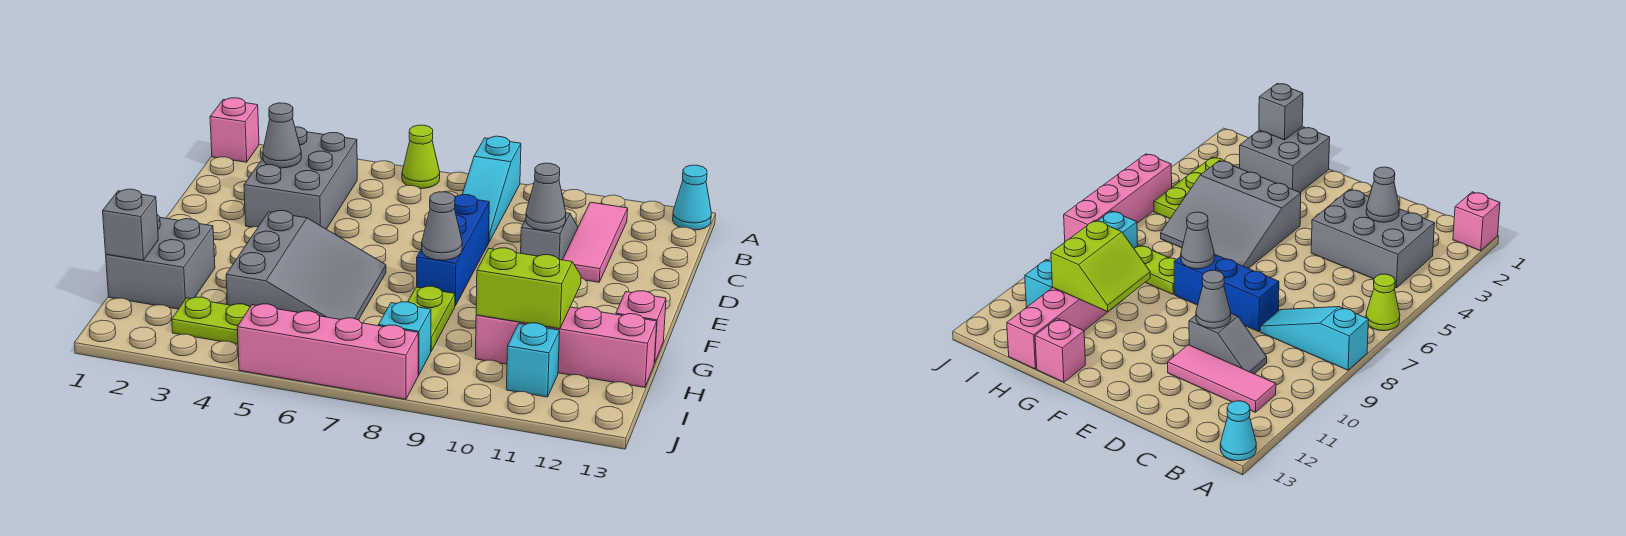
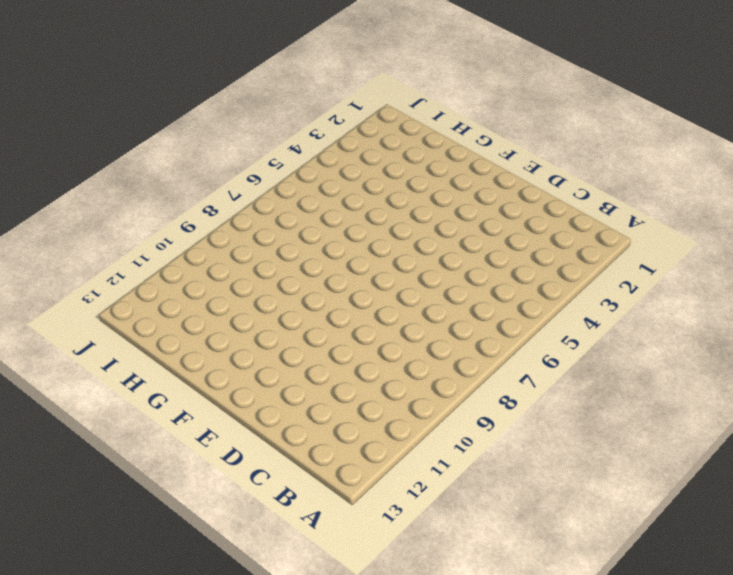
none -> pink 1x1 brick [210,98,259,162]
none -> lime 1x1 cone [402,125,440,189]
none -> cyan 1x3 slope [462,136,521,242]

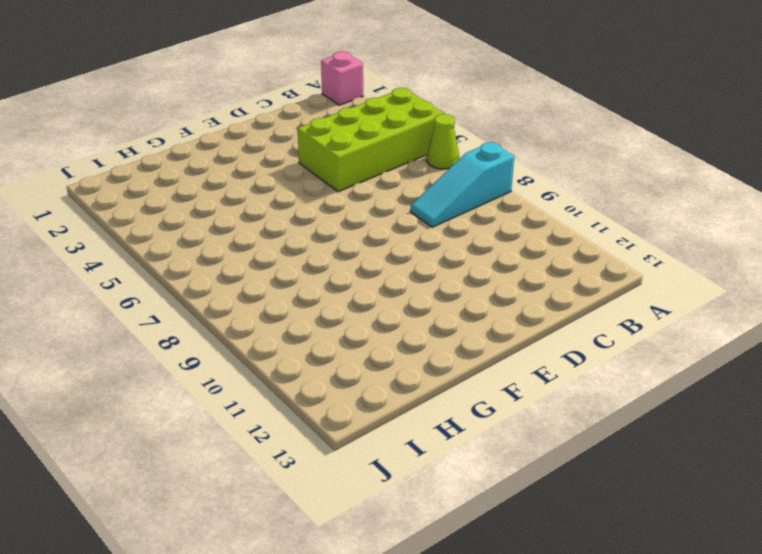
lime 2x4 brick [298,88,445,192] -> grey 2x3 brick [244,127,357,229]
none -> cyan 1x1 cone [673,165,711,230]
none -> pink 1x3 tile [563,202,628,282]
none -> grey 1x2 slope [521,213,578,260]

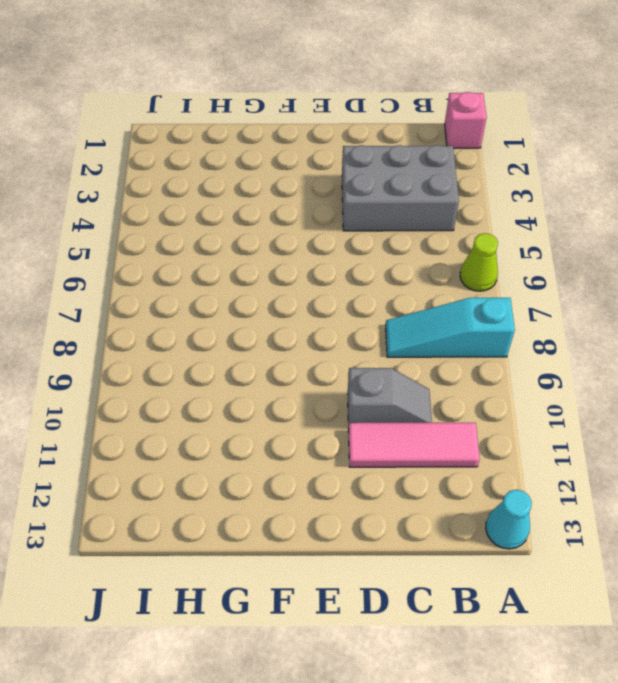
none -> blue 1x3 brick [417,195,489,306]
none -> grey 3x3 slope [226,211,386,320]
none -> grey 2x2 brick [106,215,215,309]

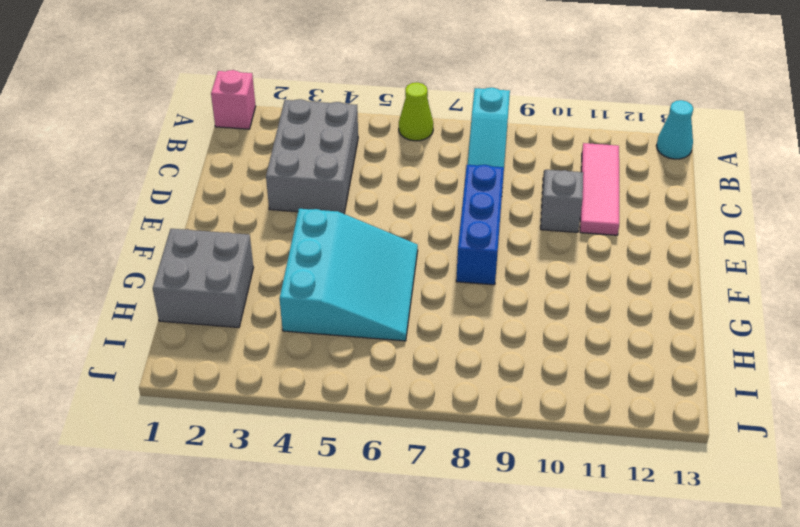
cyan 3x3 slope [280,209,418,341] -> grey 3x3 slope [226,211,386,320]
none -> lime 1x2 plate [408,286,455,351]
none -> pink 1x1 brick [616,291,666,363]
none -> pink 1x4 brick [475,307,657,387]

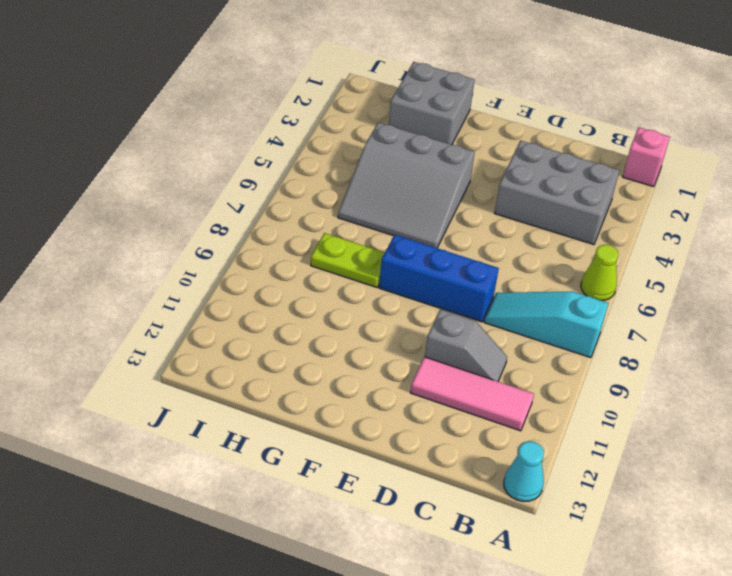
none -> pink 1x1 brick [616,291,666,363]
none -> pink 1x4 brick [475,307,657,387]
none -> lime 1x3 plate [172,297,250,344]

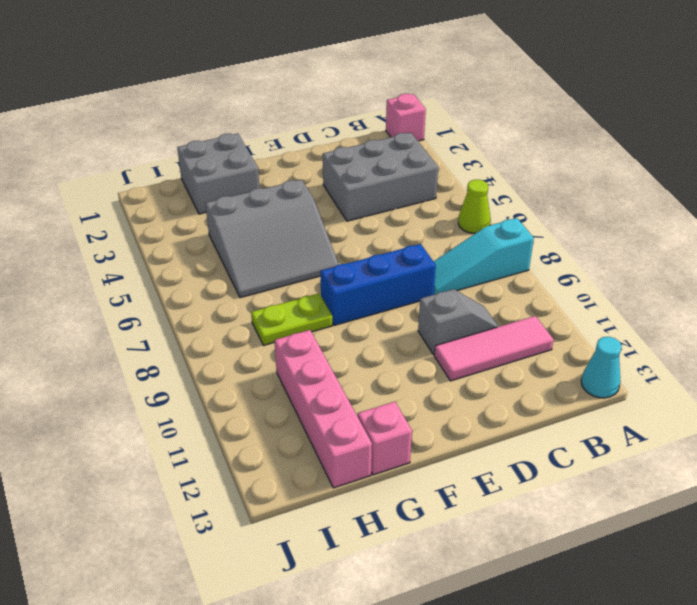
none -> lime 1x3 plate [172,297,250,344]
none -> cyan 1x1 brick [378,302,431,375]
none -> cyan 1x1 brick [506,323,560,397]

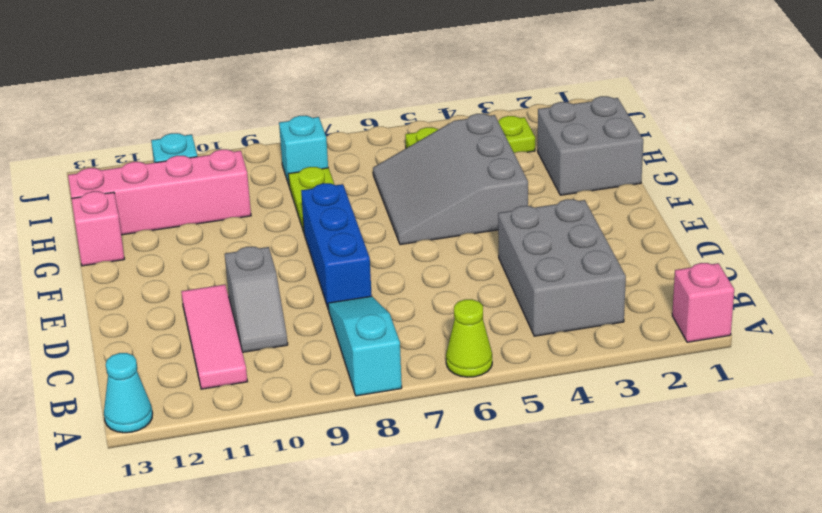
none -> pink 1x4 brick [237,304,418,399]
none -> grey 1x1 cone [263,103,301,168]
none -> grey 1x1 cone [526,163,566,231]

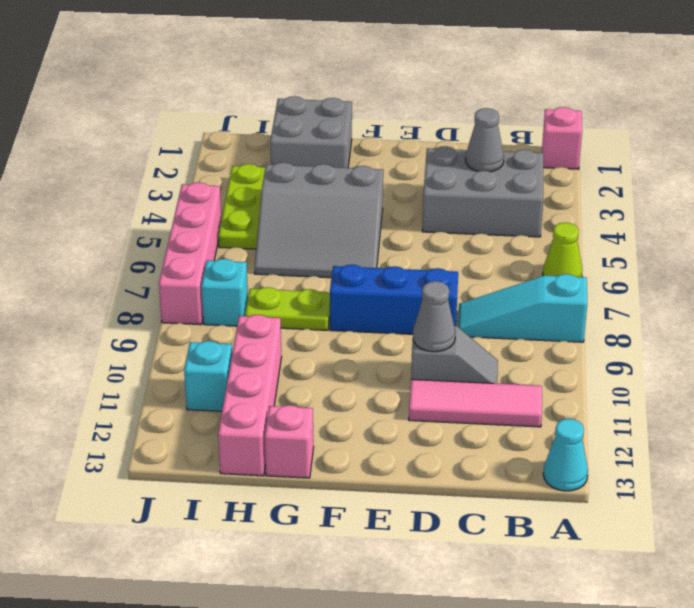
none -> grey 1x1 cone [422,192,462,260]
none -> lime 2x2 slope [476,248,581,329]
none -> grey 1x1 brick [103,189,158,260]

